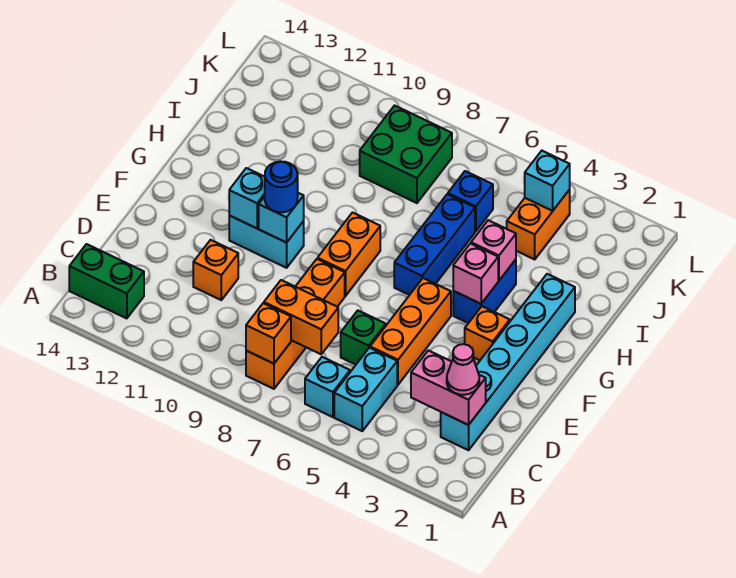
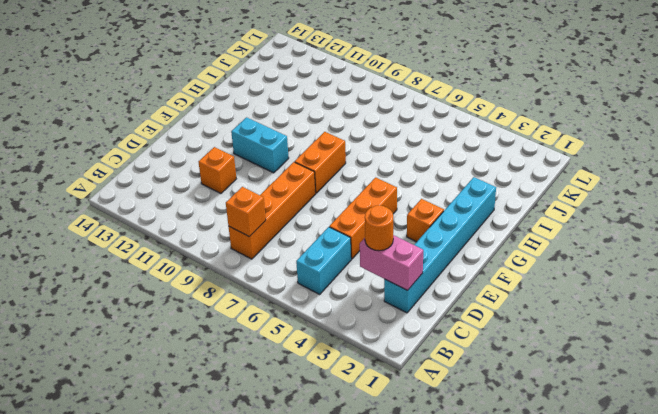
orange 1x1 round brick [365,205,393,251] -> none
none -> cyan 1x1 brick [305,357,350,417]
none -> green 1x2 brick [69,244,144,318]
none -> green 1x1 brick [341,311,386,365]

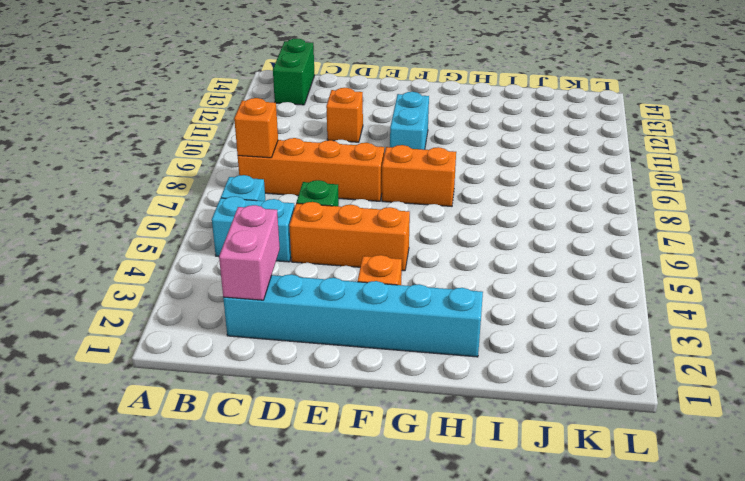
none -> blue 1x2 brick [453,260,516,323]
none -> blue 1x3 brick [394,194,475,295]
none -> orange 1x2 brick [507,190,570,259]

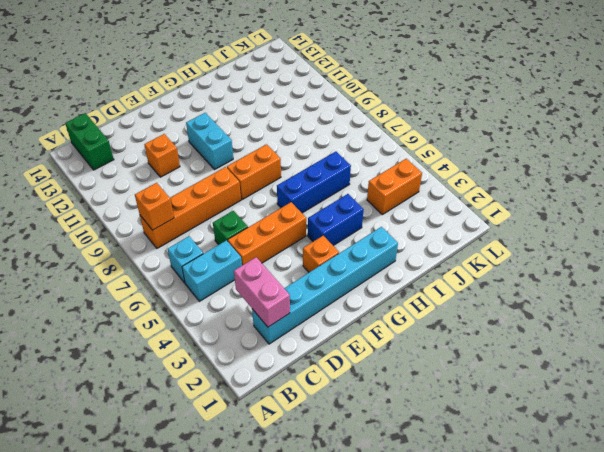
none -> blue 1x1 brick [448,171,493,231]
none -> green 2x2 brick [360,106,452,203]
none -> orange 1x2 brick [264,280,338,354]

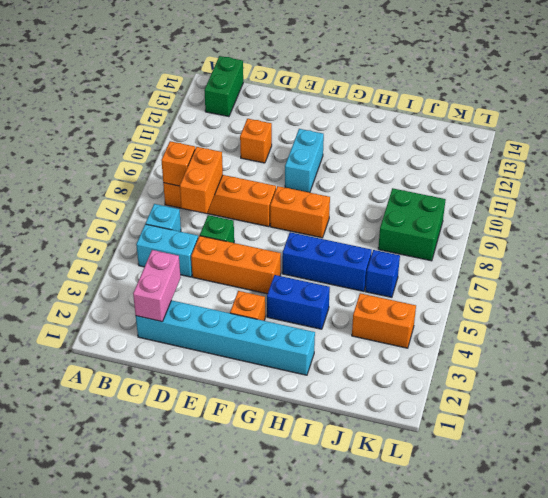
none -> cyan 1x1 brick [259,193,304,243]
none -> cyan 1x1 brick [229,168,265,228]
none -> pink 1x1 brick [453,243,498,304]

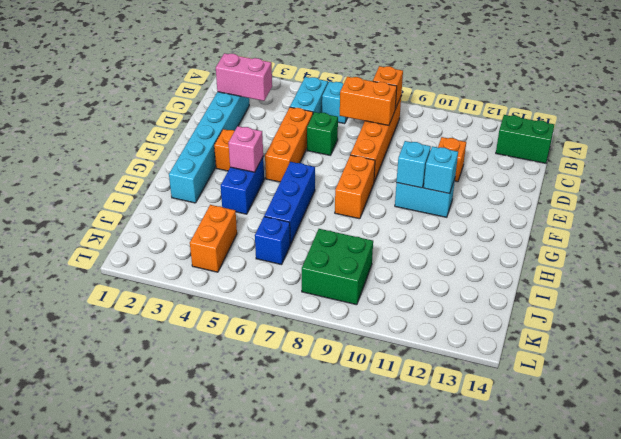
none -> pink 1x1 brick [471,220,516,280]
none -> cyan 1x1 brick [525,151,570,211]
none -> pink 1x1 cone [447,344,479,395]

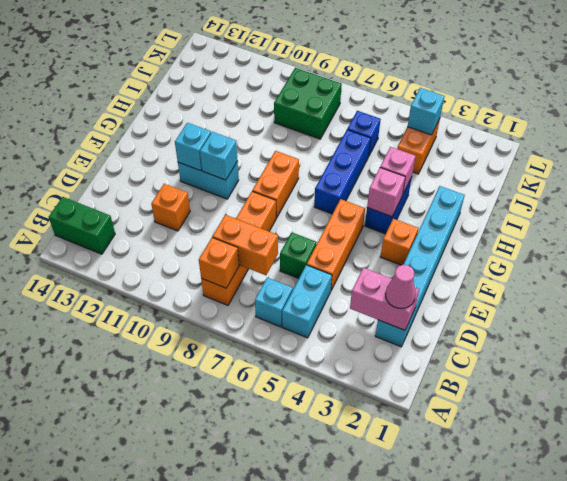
none -> blue 1x1 round brick [265,161,298,212]

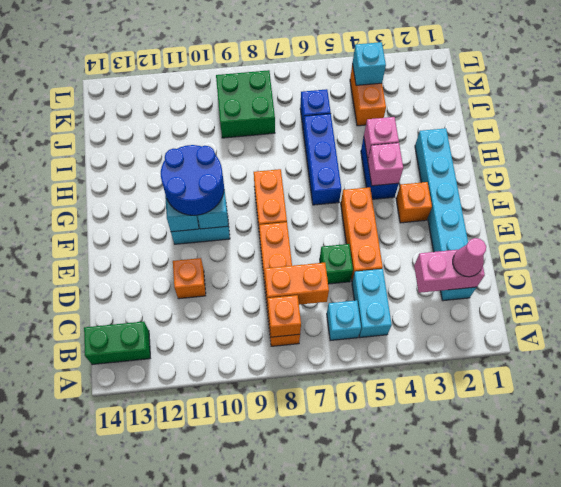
blue 2x2 round brick [161,145,224,215] -> blue 1x1 round brick [265,161,298,212]

